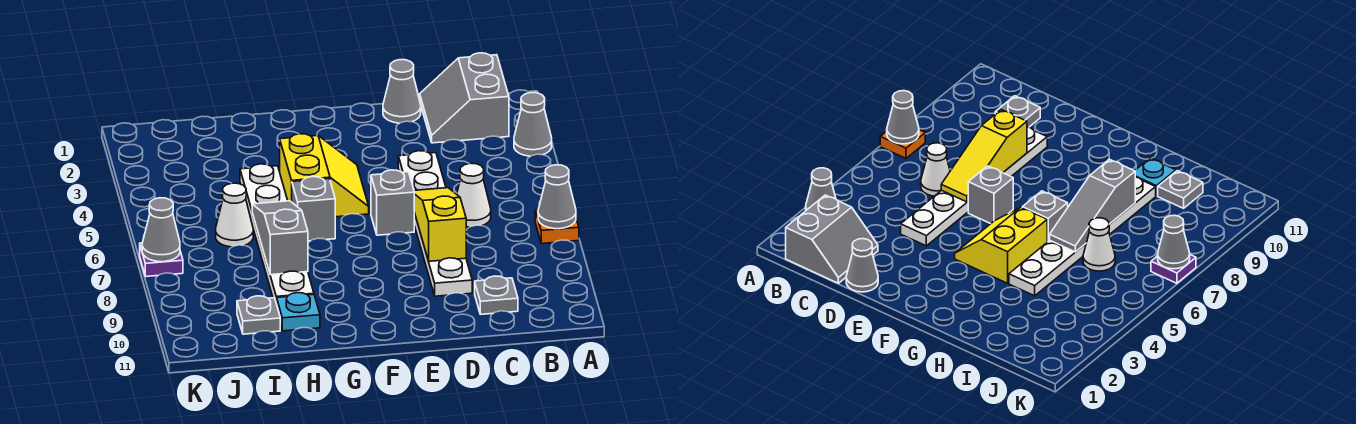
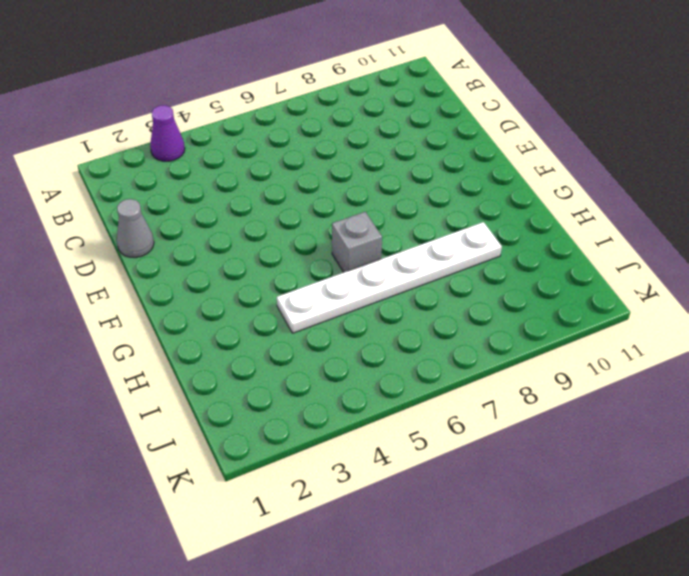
purple 1x1 cone [150,105,185,161] -> grey 1x1 cone [514,93,552,156]
none -> orange 1x1 plate [535,210,579,244]
none -> grey 2x2 slope [420,53,509,143]
none -> white 1x1 cone [457,163,491,227]

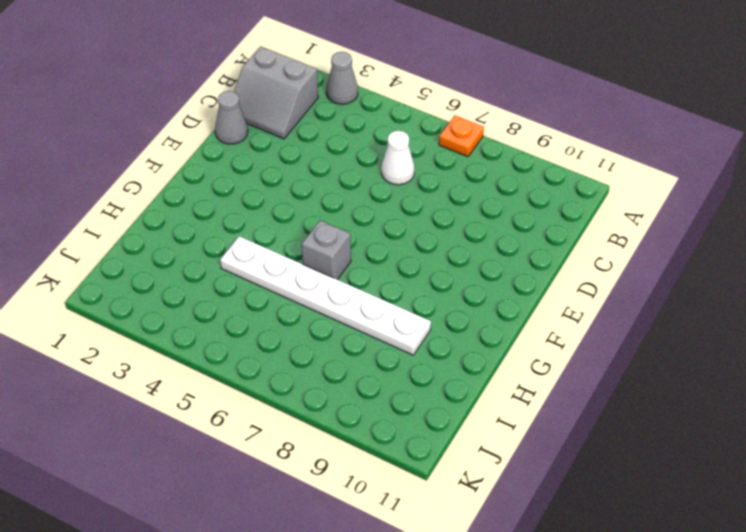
none -> grey 1x1 plate [475,276,518,314]
none -> white 1x6 plate [398,151,472,296]
none -> grey 1x1 brick [371,170,414,235]

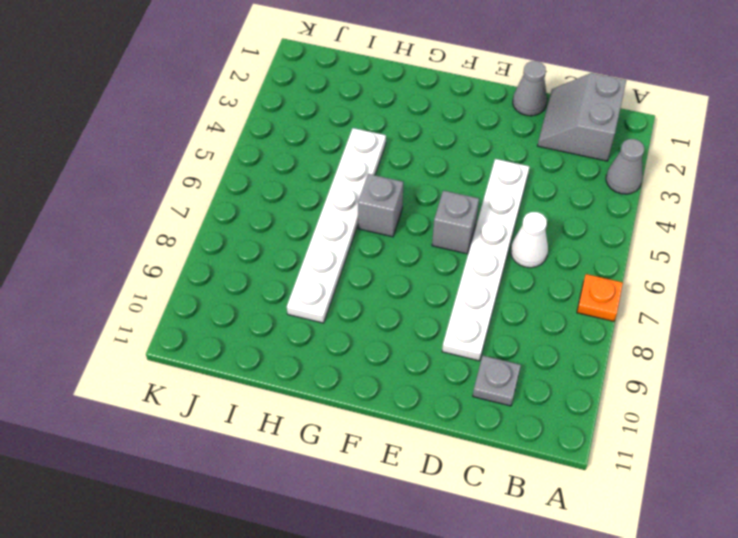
none -> yellow 2x2 slope [280,134,369,217]
none -> cyan 1x1 plate [277,293,320,331]
none -> white 1x1 cone [216,183,253,247]

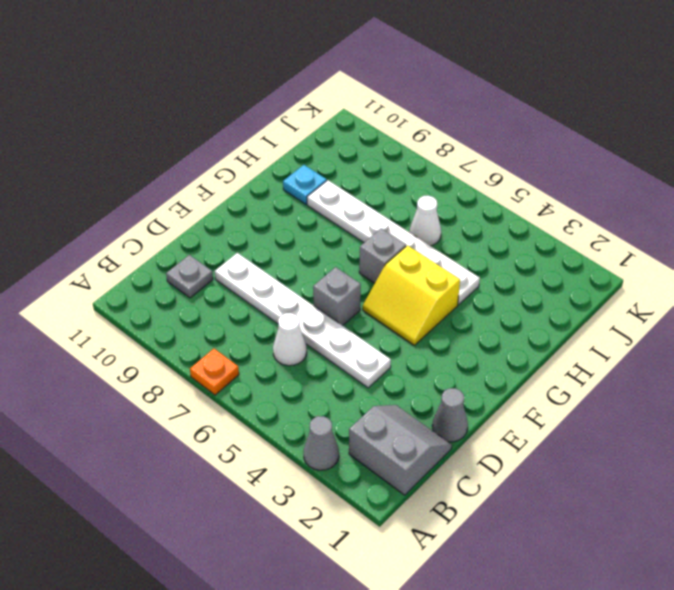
none -> grey 1x1 plate [237,296,280,334]
none -> purple 1x1 plate [140,243,183,276]
none -> grey 1x1 cone [538,165,576,229]

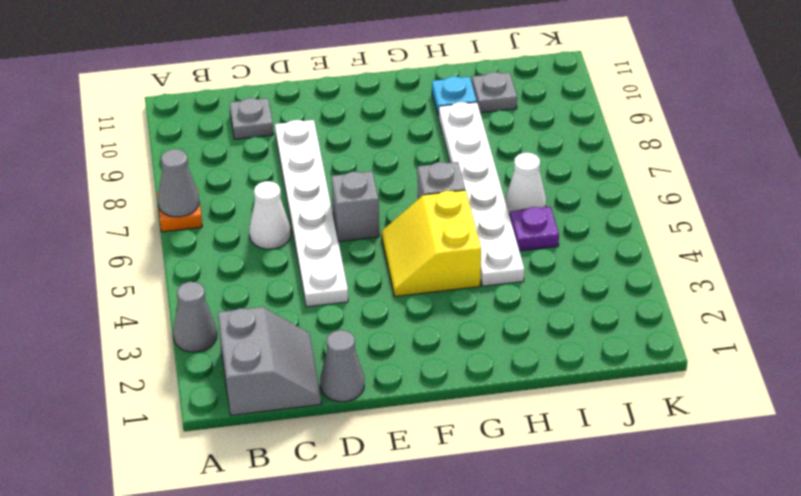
purple 1x1 plate [510,207,559,251] -> purple 1x1 plate moved to [140,243,183,276]
none -> yellow 1x3 slope [414,188,466,261]
none -> grey 1x3 slope [252,201,308,275]
none -> grey 1x1 cone [142,198,180,262]

